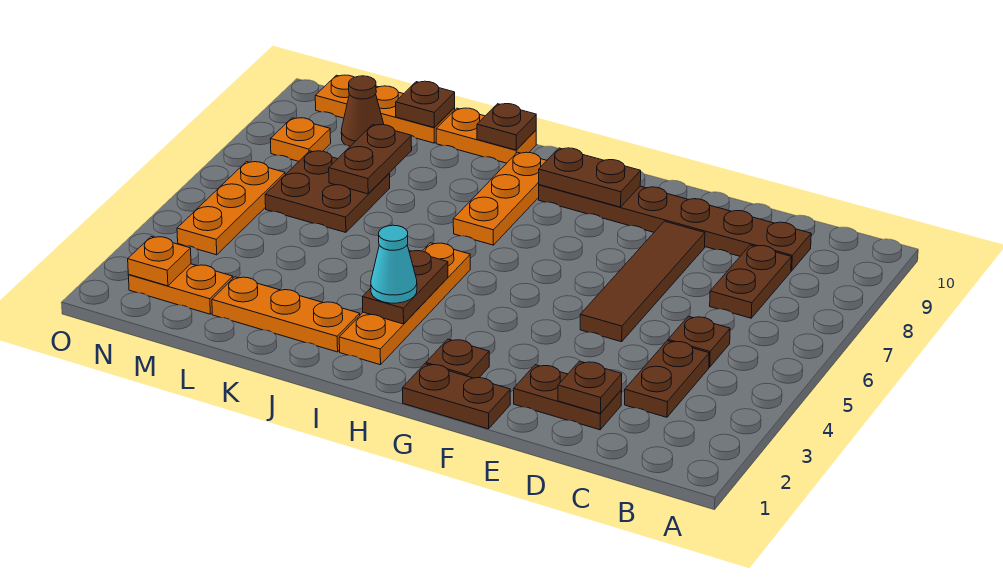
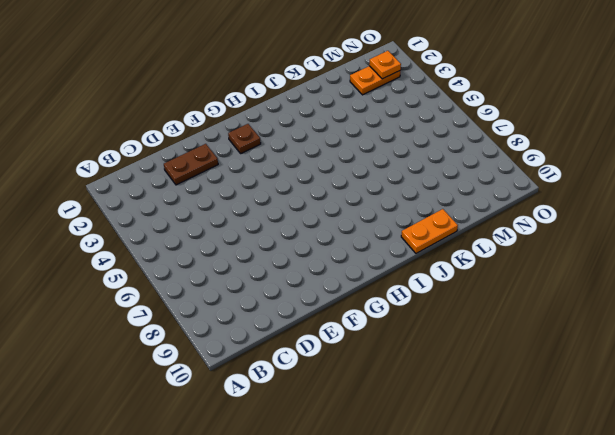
none -> brown 1x2 plate [625,341,709,417]
none -> brown 1x1 plate [668,316,730,367]
none -> brown 1x2 plate [710,245,791,318]

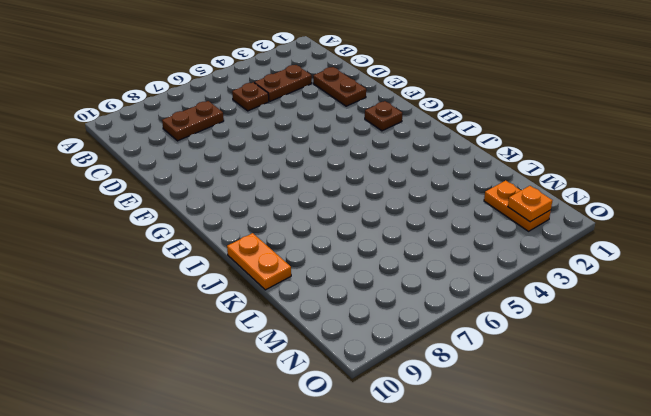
none -> brown 1x6 plate [539,185,811,271]
none -> brown 1x4 tile [580,221,705,342]
none -> brown 1x2 plate [403,364,510,429]

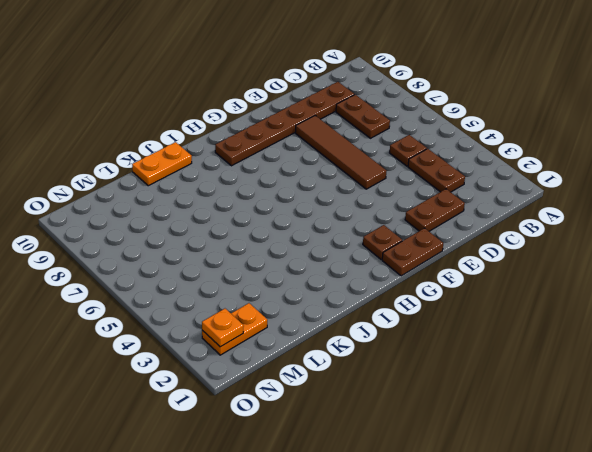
none -> orange 1x4 plate [339,243,470,365]
none -> orange 1x3 plate [453,152,547,245]
none -> orange 1x3 plate [212,277,360,352]

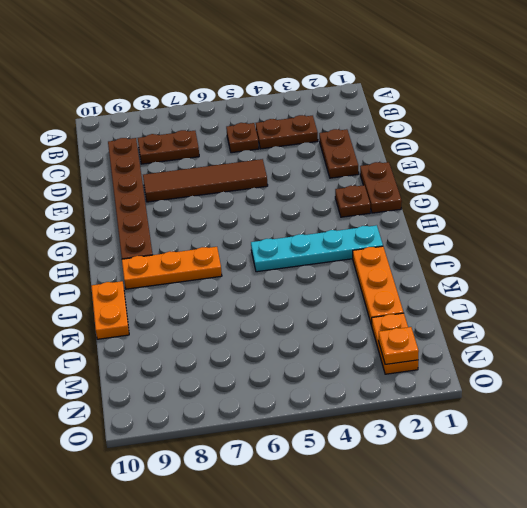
cyan 1x4 plate [251,225,383,272] -> orange 1x4 plate [339,243,470,365]
none -> brown 2x2 plate [265,151,390,232]
none -> orange 1x3 plate [315,75,455,143]
none -> brown 1x1 cone [341,76,384,146]

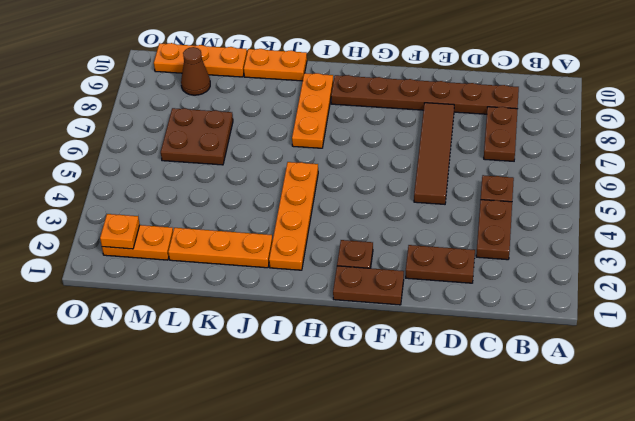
none -> orange 1x3 plate [177,162,285,255]
none -> orange 1x1 plate [271,118,331,161]
none -> brown 1x1 plate [558,361,622,413]

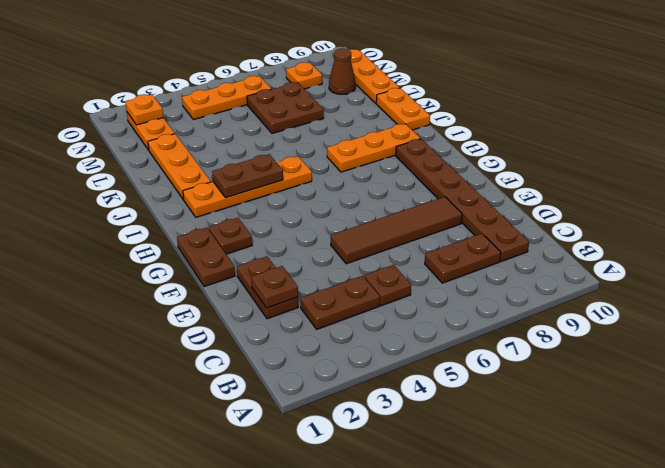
none -> brown 1x2 plate [539,148,641,207]
none -> brown 1x1 plate [477,104,536,150]
none -> brown 1x2 plate [329,125,412,194]

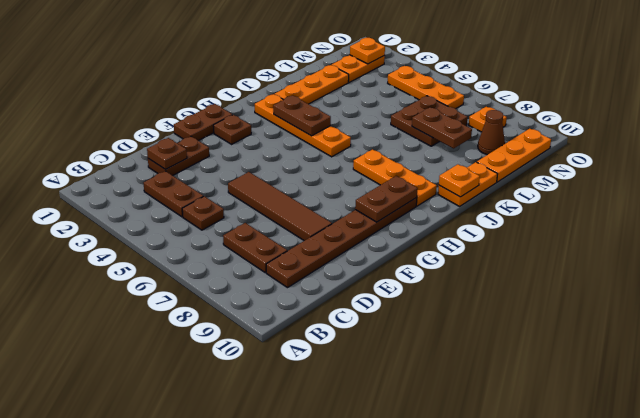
orange 1x1 plate [439,164,480,197] -> brown 1x1 plate [477,104,536,150]
none -> brown 1x1 plate [396,81,455,128]
none -> cyan 1x1 cone [371,225,417,303]

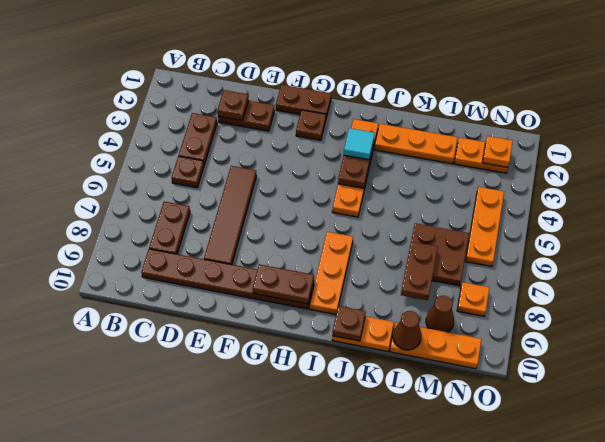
cyan 1x1 tile [344,128,375,160] -> cyan 1x1 cone [371,225,417,303]
brown 1x1 cone [393,311,421,350] -> brown 1x1 plate [396,81,455,128]

